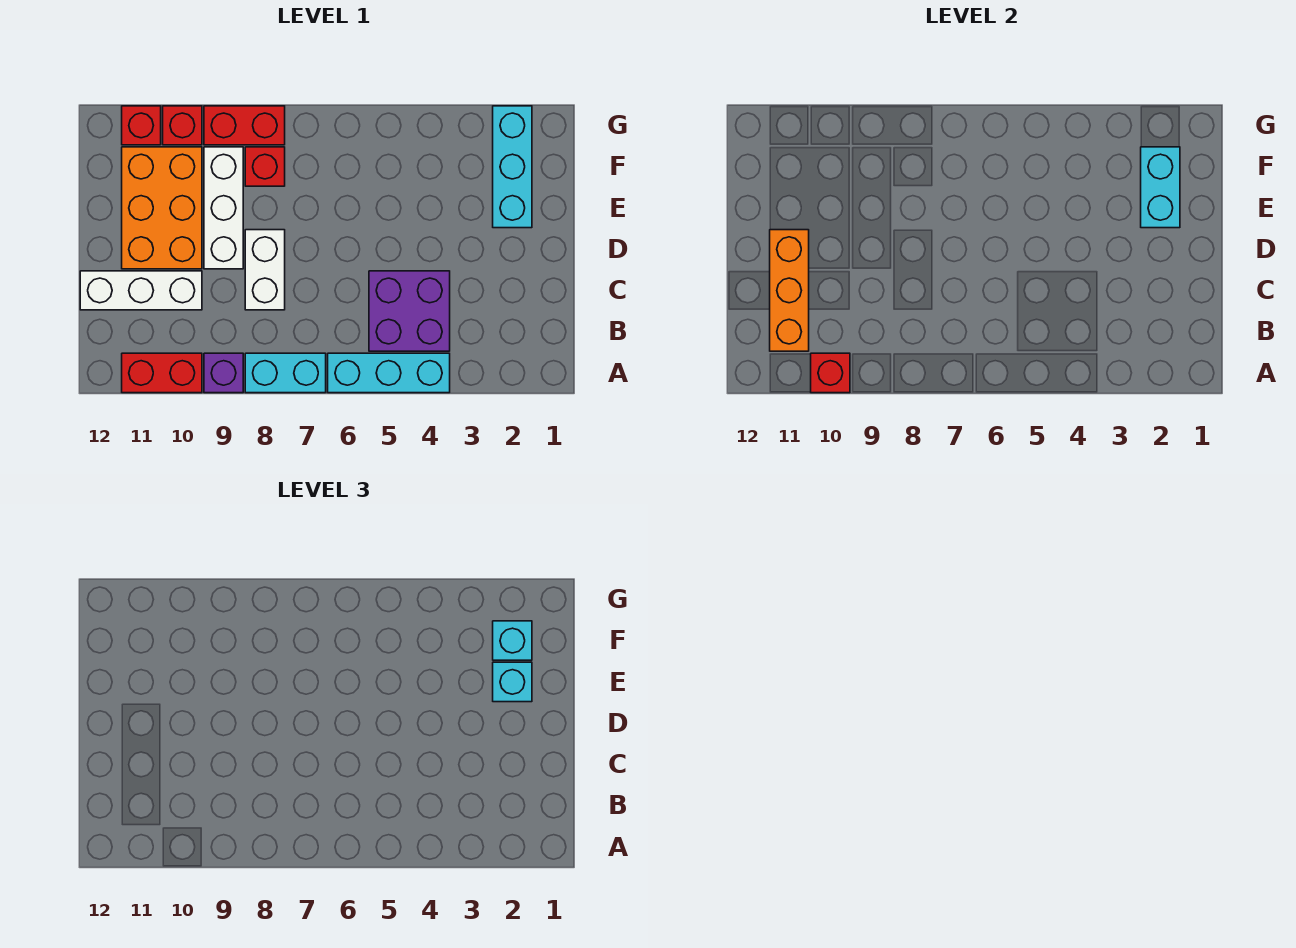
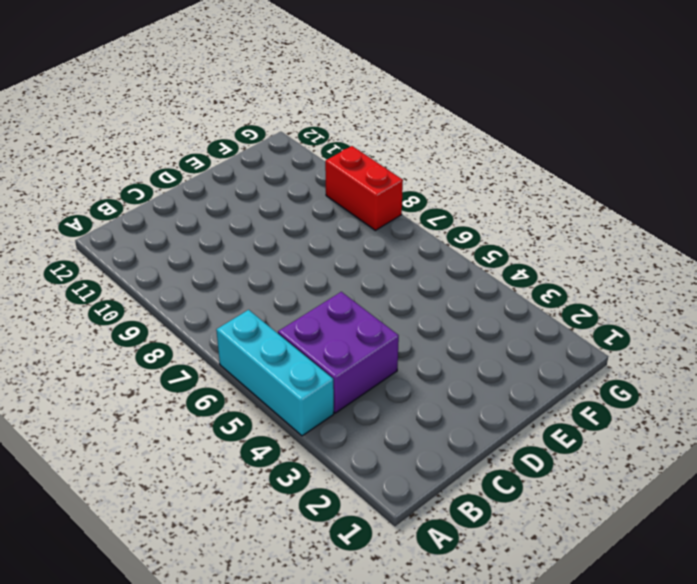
none -> cyan 1x2 brick [245,353,326,393]
none -> purple 1x1 brick [204,353,243,393]
none -> red 1x2 brick [122,353,202,393]

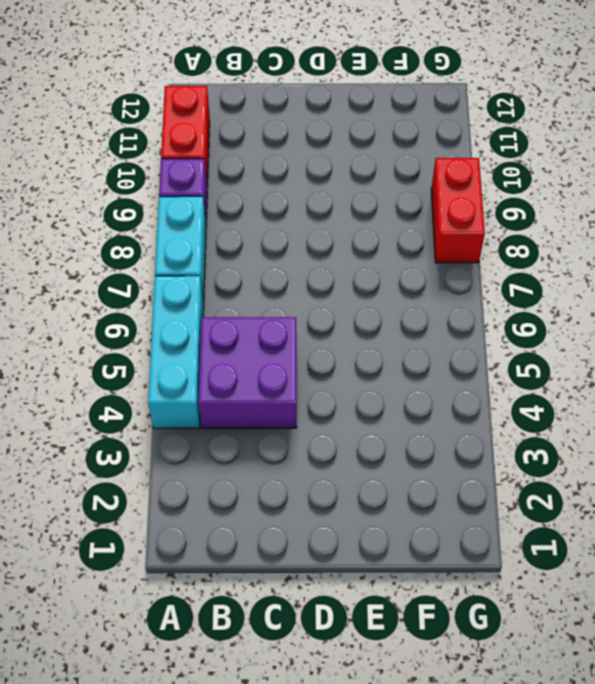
none -> white 1x2 brick [245,230,285,310]
none -> white 1x3 brick [80,271,202,310]
none -> white 1x3 brick [204,147,243,269]

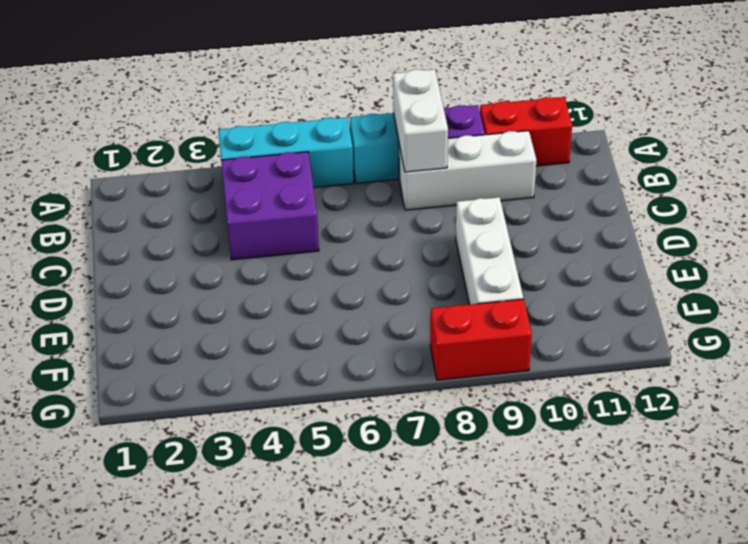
white 1x2 brick [393,69,448,172] -> white 1x2 brick moved to [245,230,285,310]
white 1x3 brick [399,131,536,210] -> white 1x3 brick moved to [80,271,202,310]
none -> orange 2x3 brick [122,147,202,269]
none -> cyan 1x3 brick [493,106,532,228]
none -> red 1x1 brick [245,147,285,186]

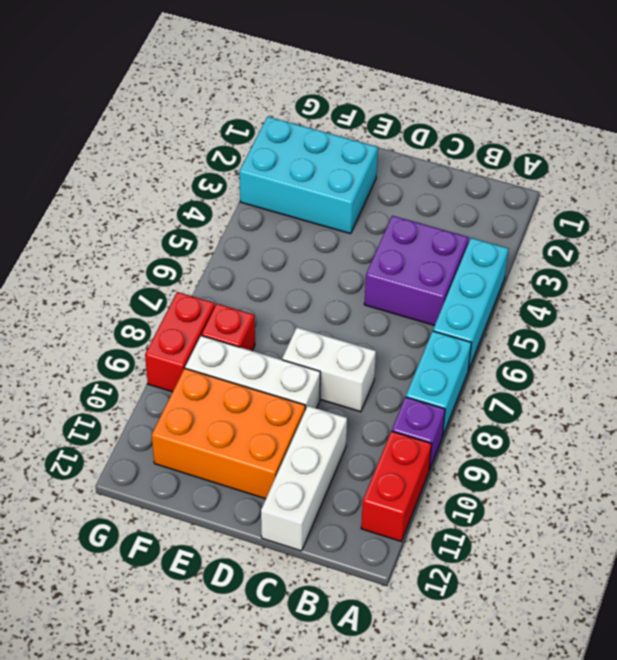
cyan 2x3 brick [239,117,378,234] -> cyan 1x3 brick [493,106,532,228]
none -> red 1x1 brick [163,106,202,145]
none -> red 1x1 brick [122,106,161,145]
none -> red 1x1 brick [811,353,850,393]

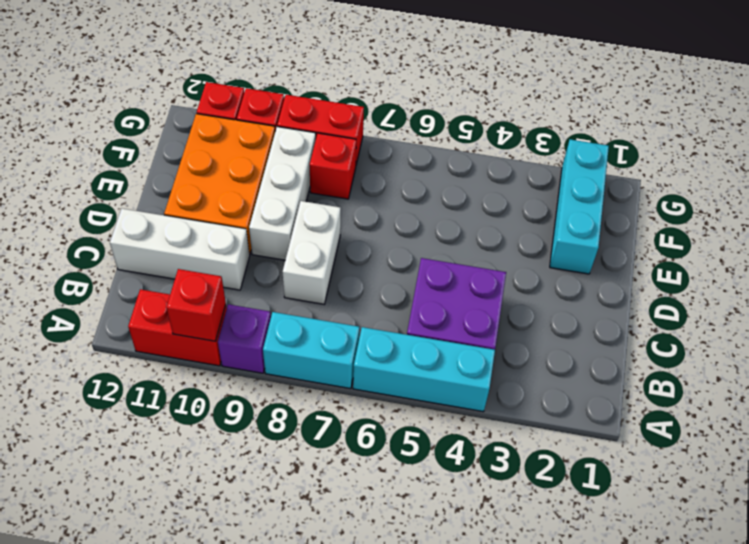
none -> orange 1x3 brick [770,230,809,351]
none -> cyan 1x2 brick [1141,147,1180,228]
none -> cyan 1x1 brick [493,662,532,702]

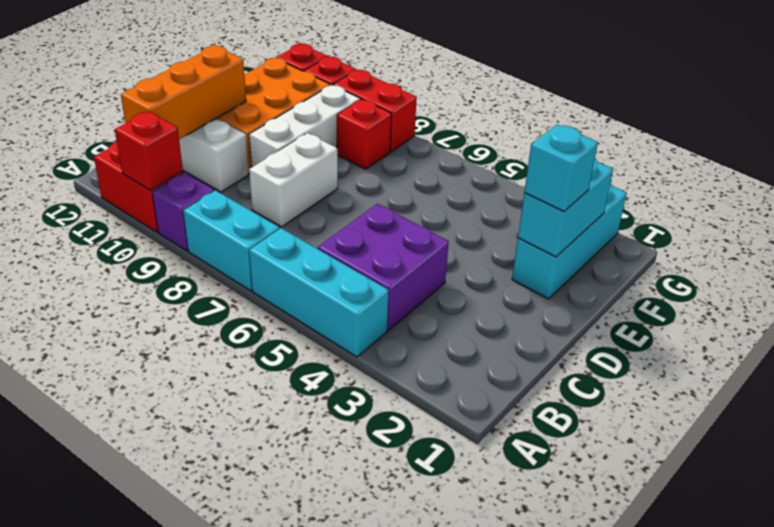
none -> cyan 1x1 brick [493,621,532,660]

